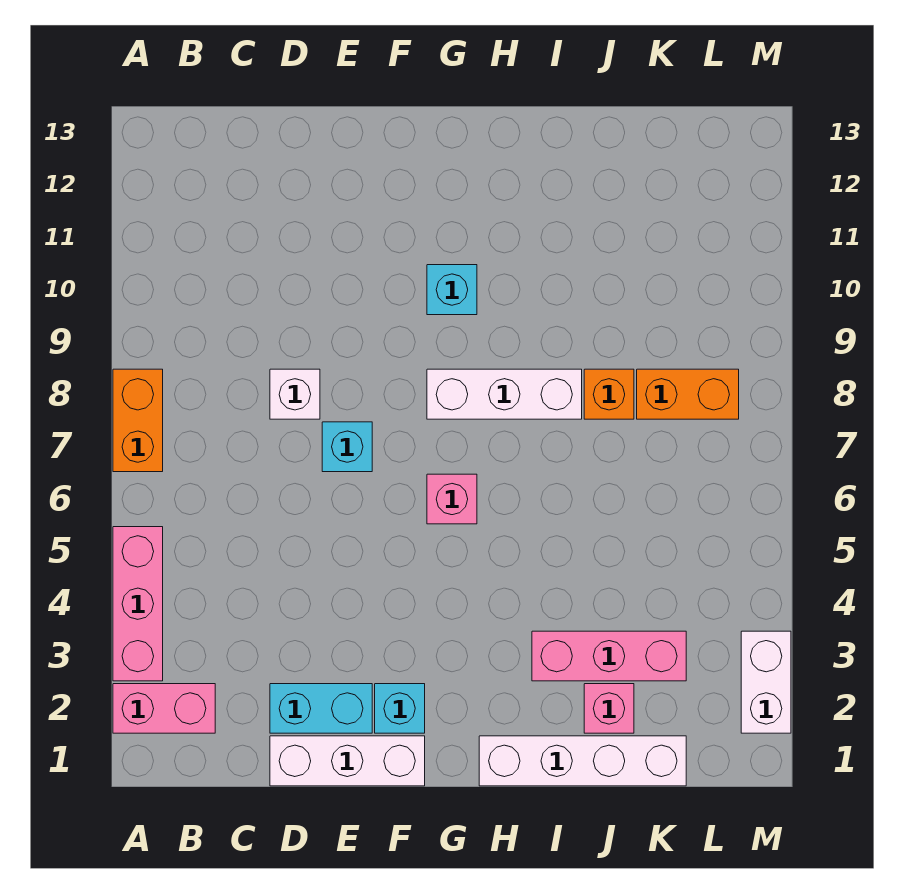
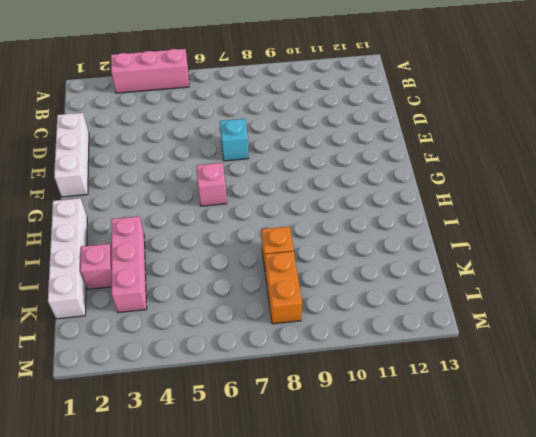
none -> pink 1x2 brick [113,684,215,733]
none -> orange 1x2 brick [113,369,163,472]
none -> cyan 1x2 brick [270,684,372,733]

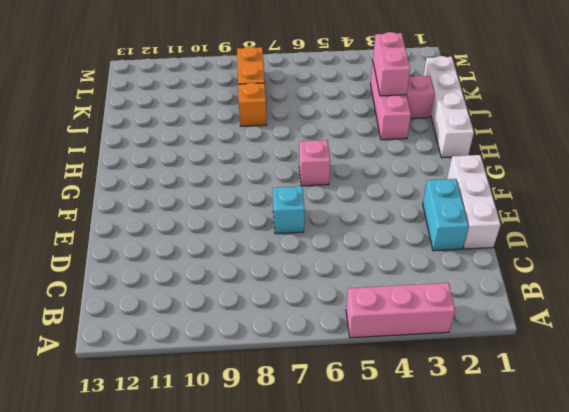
pink 1x2 brick [373,32,410,96] -> pink 1x2 brick moved to [113,684,215,733]
none -> orange 1x2 brick [113,369,163,472]
none -> white 1x1 brick [270,369,320,419]
none -> cyan 1x1 brick [375,684,425,733]

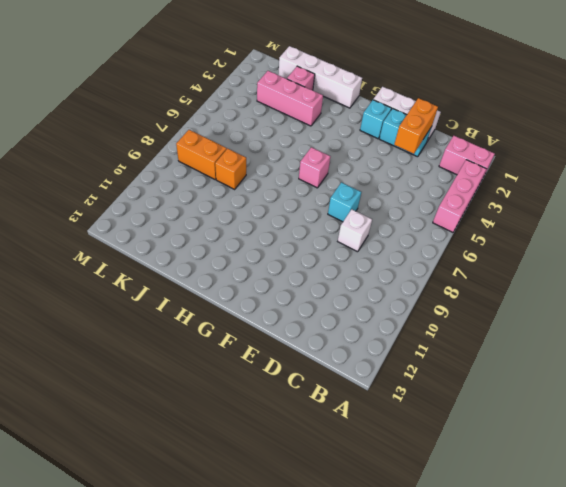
orange 1x2 brick [394,98,438,154] -> orange 1x2 brick moved to [113,369,163,472]
none -> white 1x3 brick [427,369,582,419]
none -> cyan 1x1 brick [427,265,477,315]
none -> white 1x2 brick [741,631,791,733]

